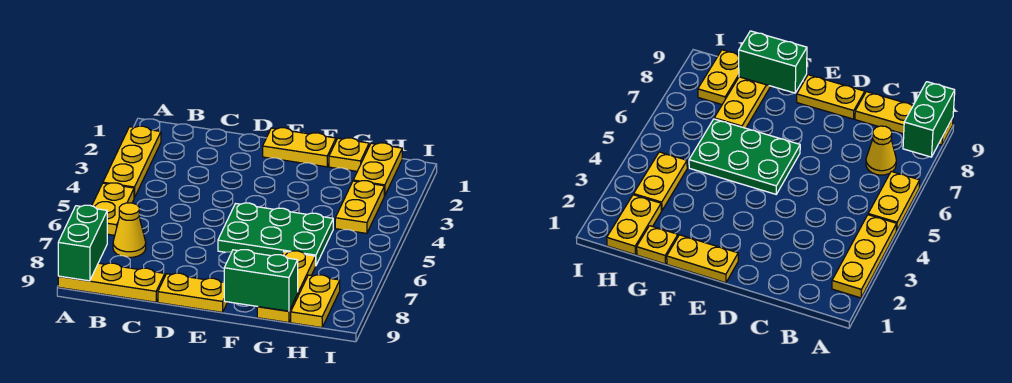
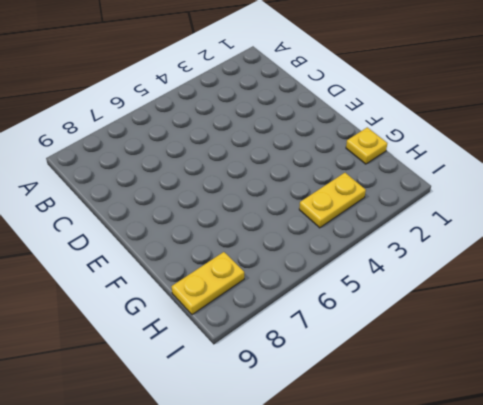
none -> yellow 1x3 plate [103,126,161,198]
none -> yellow 1x2 plate [92,183,134,235]
none -> yellow 1x3 plate [58,263,165,302]

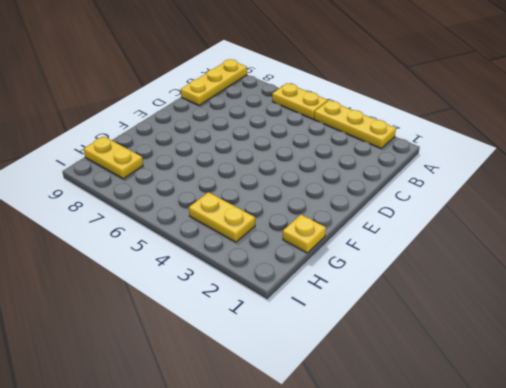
none -> yellow 1x1 cone [113,203,146,257]
none -> yellow 1x2 plate [158,273,227,312]
none -> yellow 1x2 plate [263,128,336,167]

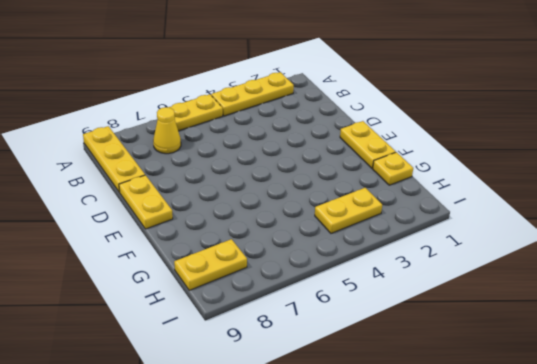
none -> green 2x3 plate [218,203,333,265]
none -> yellow 1x3 plate [257,251,316,323]
none -> yellow 1x2 plate [353,143,402,196]

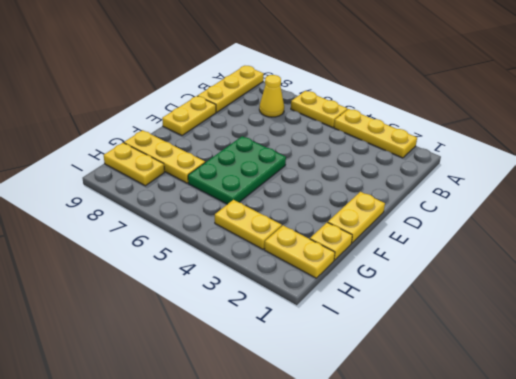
none -> green 1x2 brick [58,205,107,281]
none -> green 1x2 brick [224,250,298,311]

